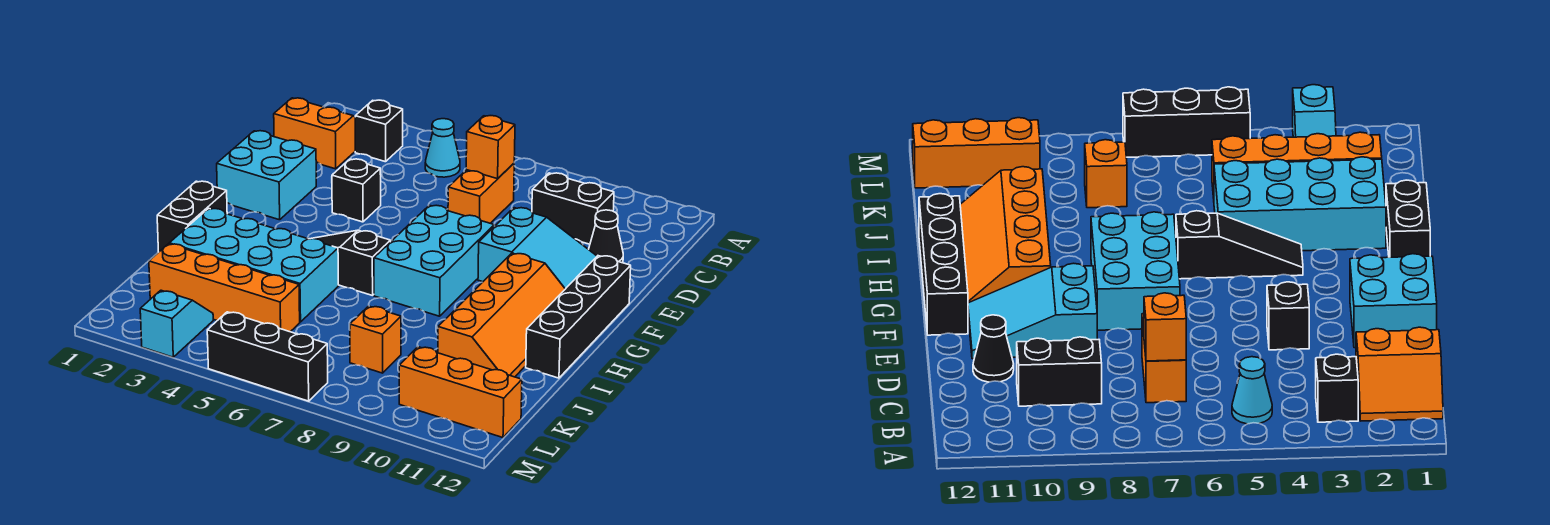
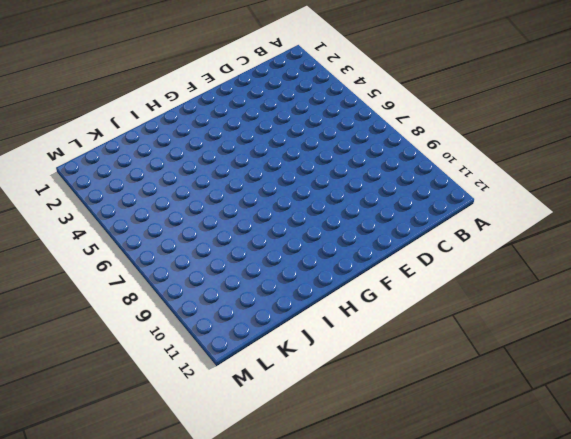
none -> orange 2x2 slope [274,98,355,169]
none -> black 1x1 brick [355,100,403,162]
none -> cyan 1x1 cone [425,119,460,177]

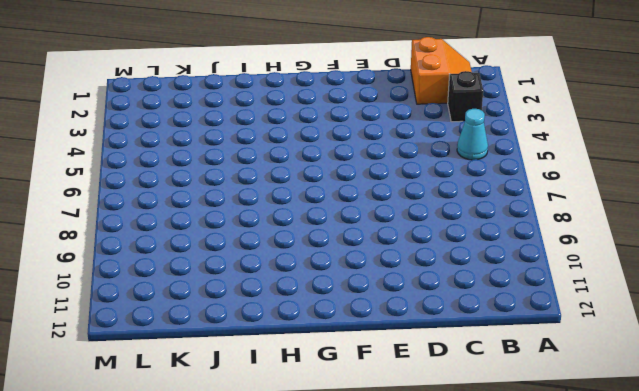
none -> orange 1x2 brick [448,163,514,223]
none -> black 1x2 brick [532,173,614,244]
none -> black 1x1 cone [589,210,623,263]

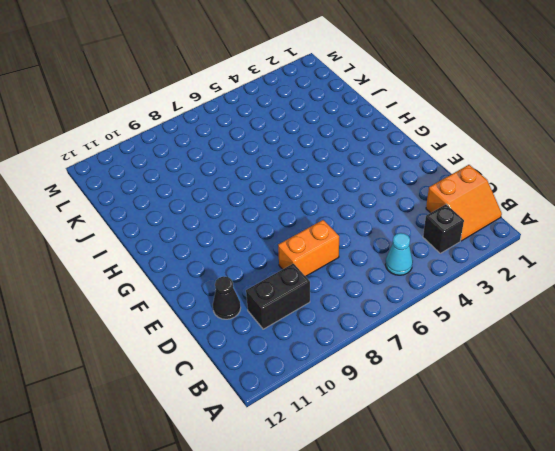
orange 1x2 brick [278,220,339,276] -> orange 1x2 brick turned to [448,163,514,223]
none -> cyan 2x2 brick [217,131,316,220]
none -> black 1x1 brick [332,159,381,222]
none -> cyan 2x3 slope [478,208,597,289]

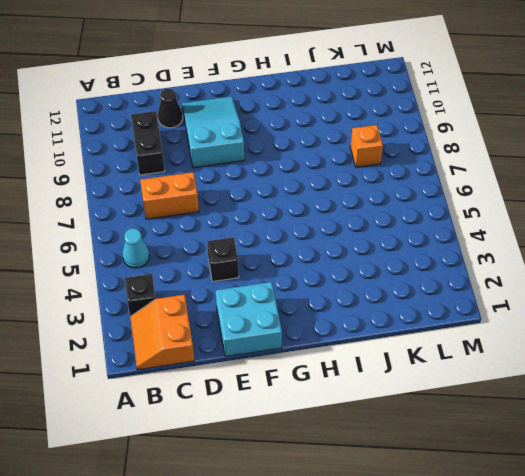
none -> cyan 2x3 brick [374,205,494,316]
none -> black 1x4 brick [526,256,631,378]
none -> orange 2x4 slope [438,253,565,377]

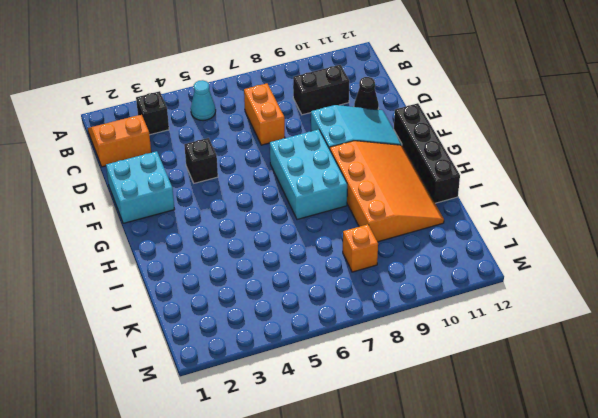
orange 3x4 slope [330,141,444,242] -> orange 2x4 slope [438,253,565,377]
none -> black 1x2 brick [157,181,227,252]
none -> black 1x3 slope [311,230,390,296]
none -> cyan 2x4 brick [169,208,338,322]

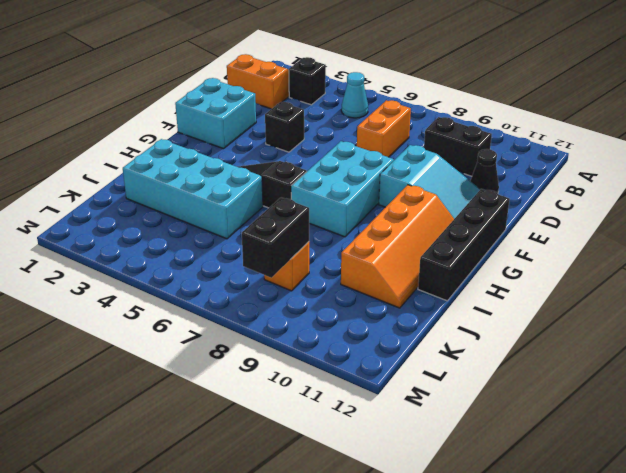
black 1x2 brick [242,197,309,278] -> black 1x2 brick moved to [157,181,227,252]
none -> orange 1x4 brick [149,244,300,332]
none -> cyan 1x2 slope [140,290,213,357]
none -> orange 1x3 brick [399,347,522,438]

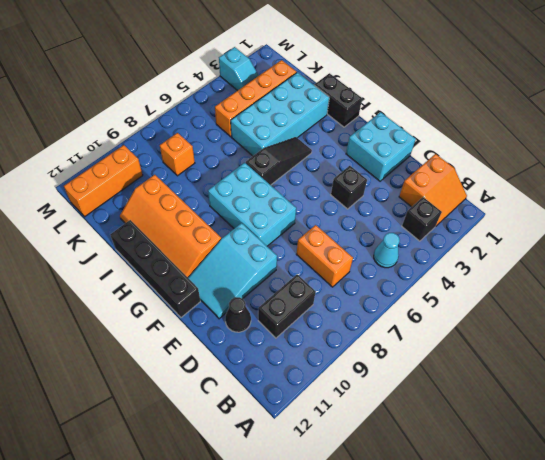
none -> black 1x3 brick [207,312,328,401]
none -> orange 1x1 brick [466,116,515,179]

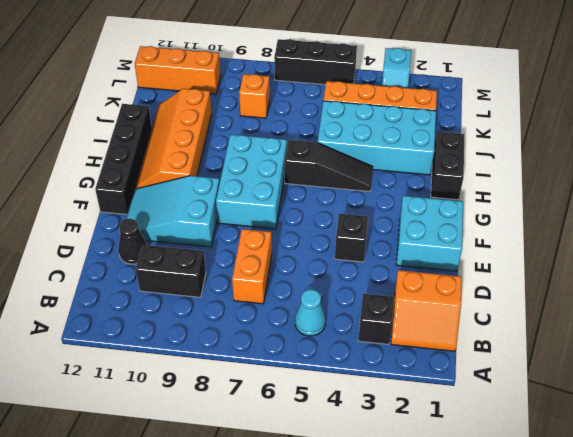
none -> orange 1x1 brick [466,116,515,179]

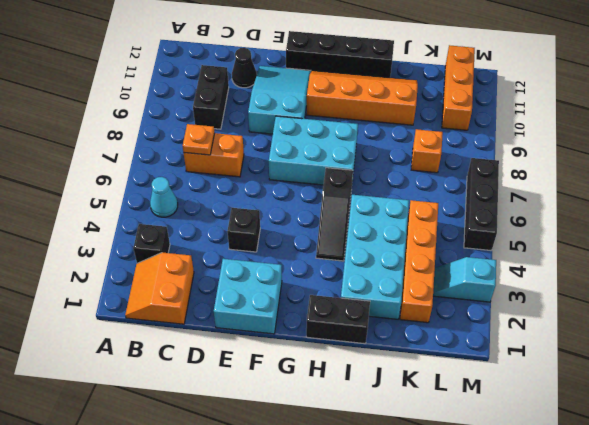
orange 1x1 plate [183,124,215,155] -> orange 1x1 brick [466,116,515,179]

